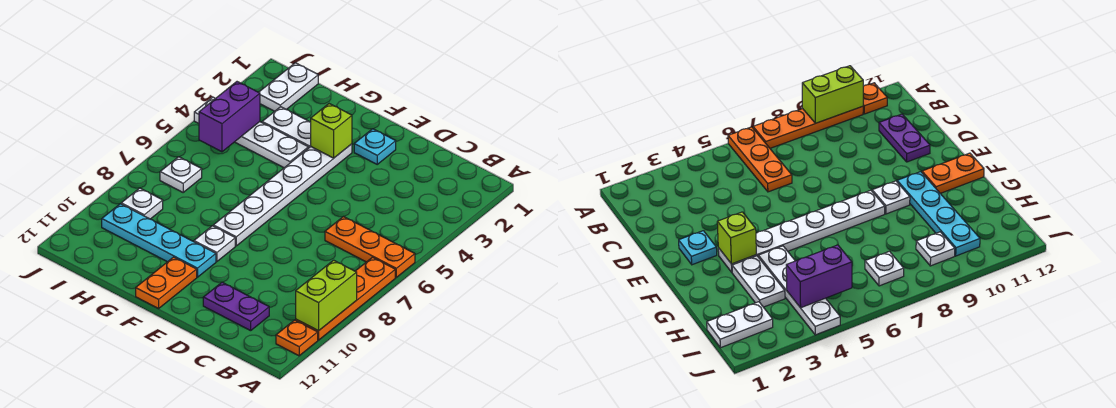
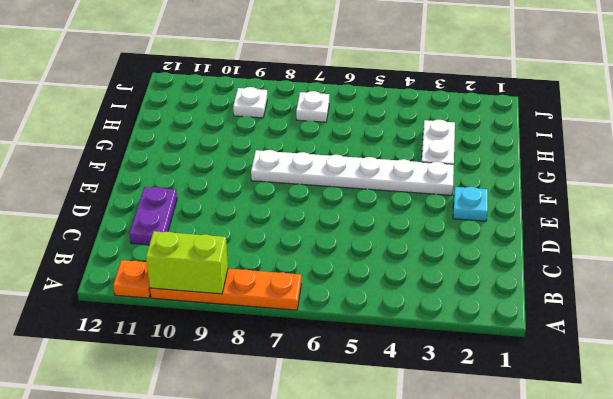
none -> orange 1x3 plate [325,216,415,277]
none -> white 1x1 plate [194,226,235,262]
none -> cyan 1x4 plate [102,204,216,277]

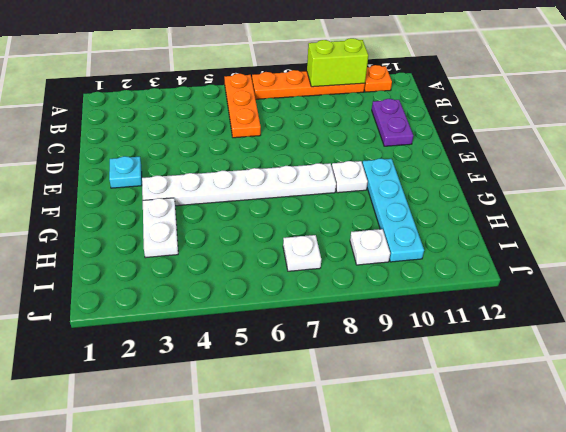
none -> orange 1x2 plate [136,257,197,309]
none -> white 1x4 plate [194,97,308,168]
none -> white 1x2 plate [259,63,318,111]

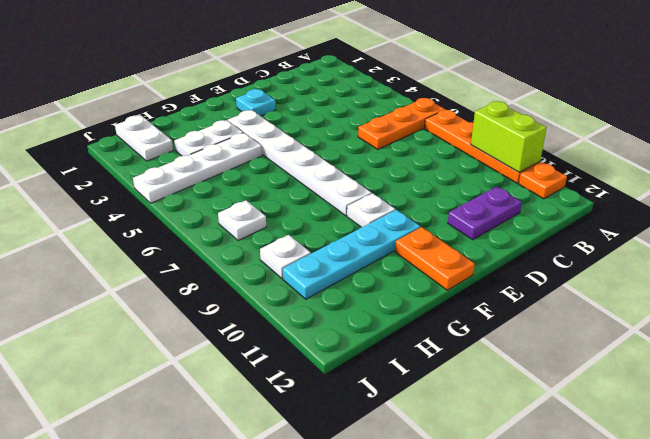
none -> lime 1x1 brick [311,104,352,158]
none -> purple 1x2 brick [199,82,260,152]

